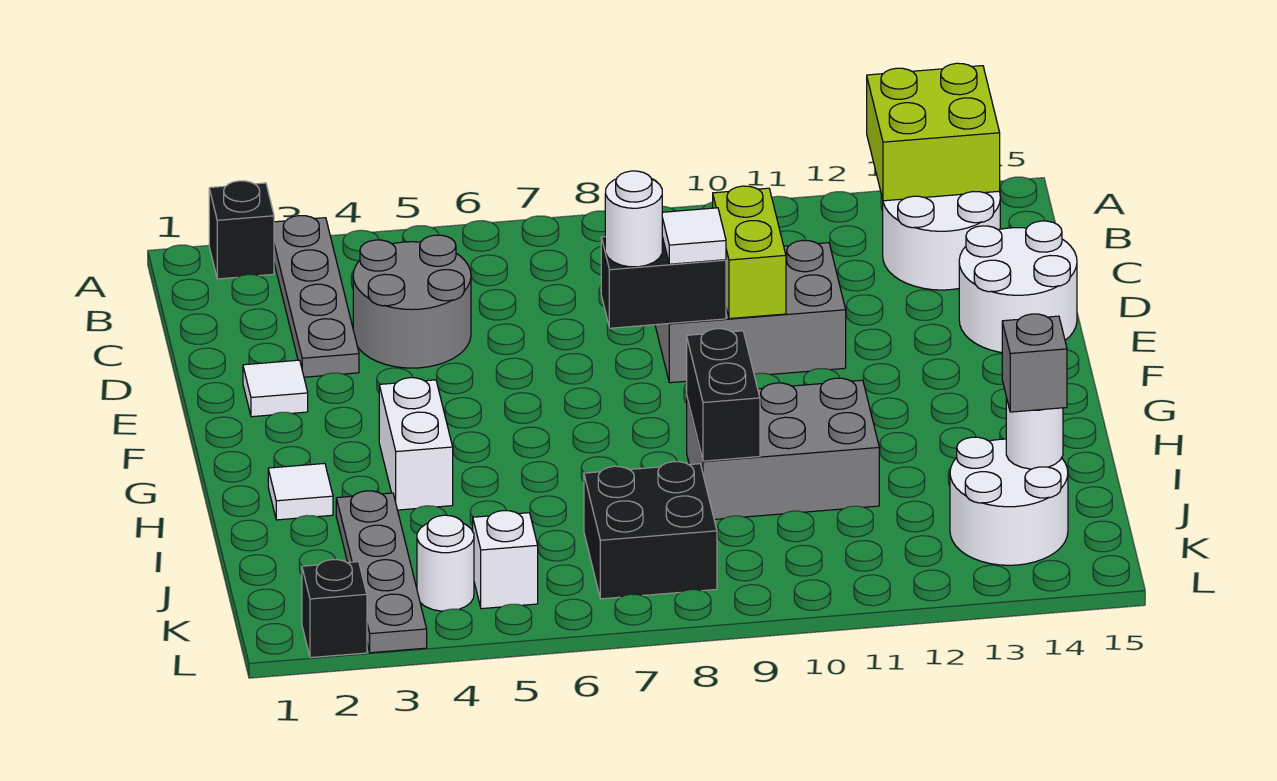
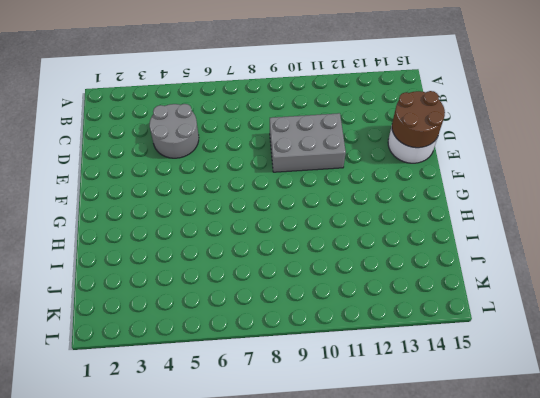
brown 2x2 round brick [392,91,445,148] -> none
none -> black 1x1 brick [209,181,274,279]
none -> grey 1x4 plate [274,216,359,377]
none -> white 2x2 round brick [883,191,1000,290]

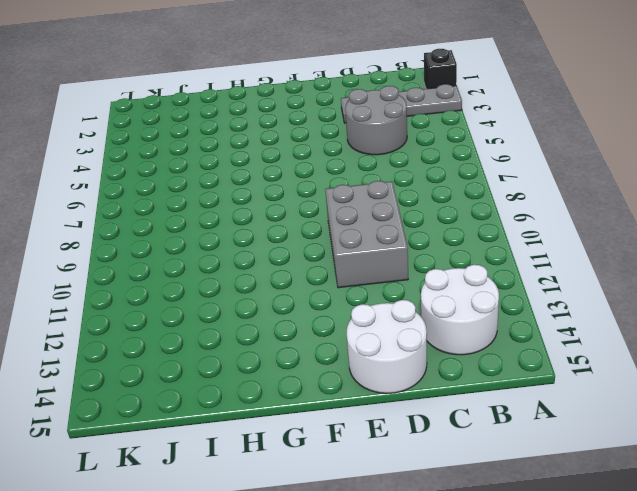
none -> white 1x1 tile [243,360,308,417]
none -> white 1x2 brick [379,378,453,510]
none -> white 1x1 tile [268,463,333,520]

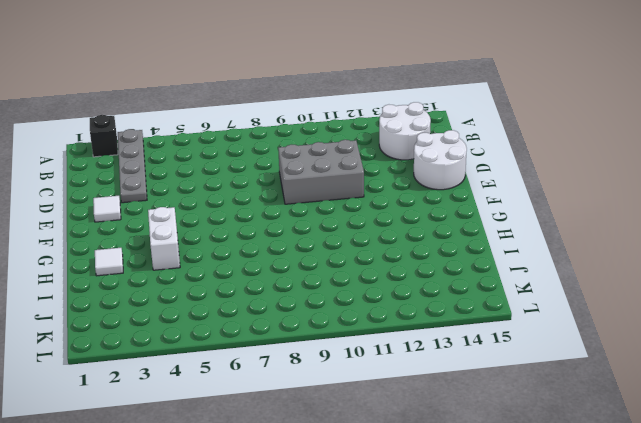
none -> grey 2x2 round brick [353,235,471,368]
none -> grey 2x3 brick [687,378,879,519]
none -> grey 1x4 plate [336,491,427,653]

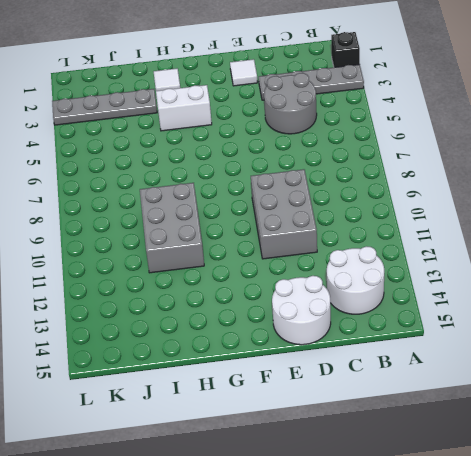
none -> black 2x2 brick [584,462,717,599]
none -> white 2x2 round brick [950,437,1068,565]
none -> white 1x1 round brick [417,515,474,611]

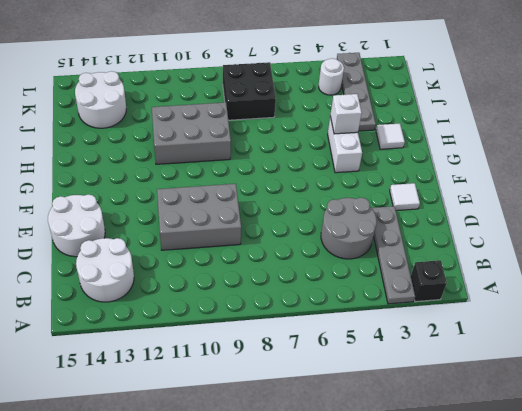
white 1x1 brick [330,94,362,134] -> white 1x1 brick moved to [473,511,538,609]
none -> black 1x1 brick [302,560,367,658]
none -> lime 2x2 brick [867,63,1000,201]
none -> lime 1x2 brick [713,186,786,319]

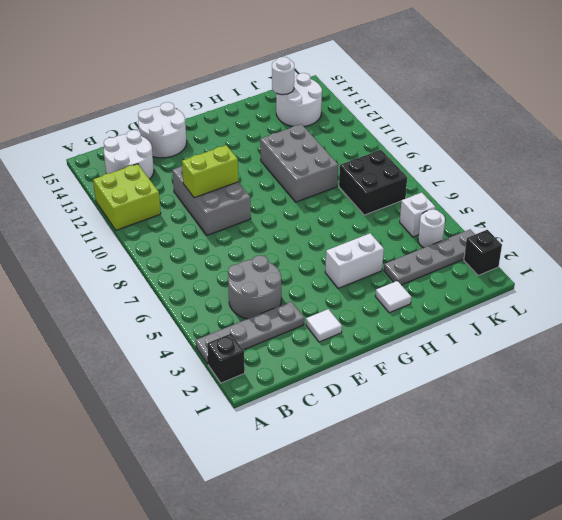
lime 2x2 brick [93,164,161,230] -> lime 2x2 brick moved to [867,63,1000,201]
none -> black 1x2 brick [601,237,726,328]
none -> black 1x2 brick [687,329,760,461]
none -> white 1x1 round brick [605,171,662,267]

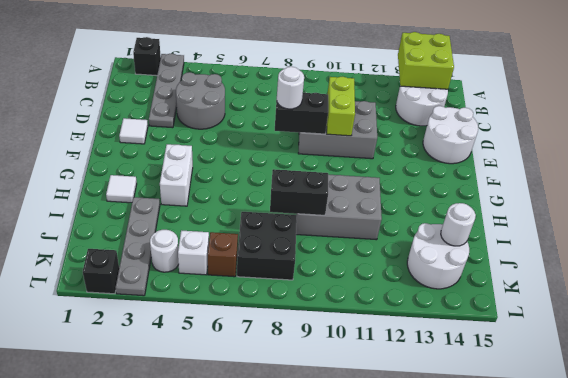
black 1x2 brick [270,169,328,215] -> black 1x2 brick turned to [687,329,760,461]
brown 1x1 brick [208,232,238,277] -> none
none -> white 1x1 tile [662,208,726,264]
none -> grey 1x1 brick [1002,314,1067,412]

